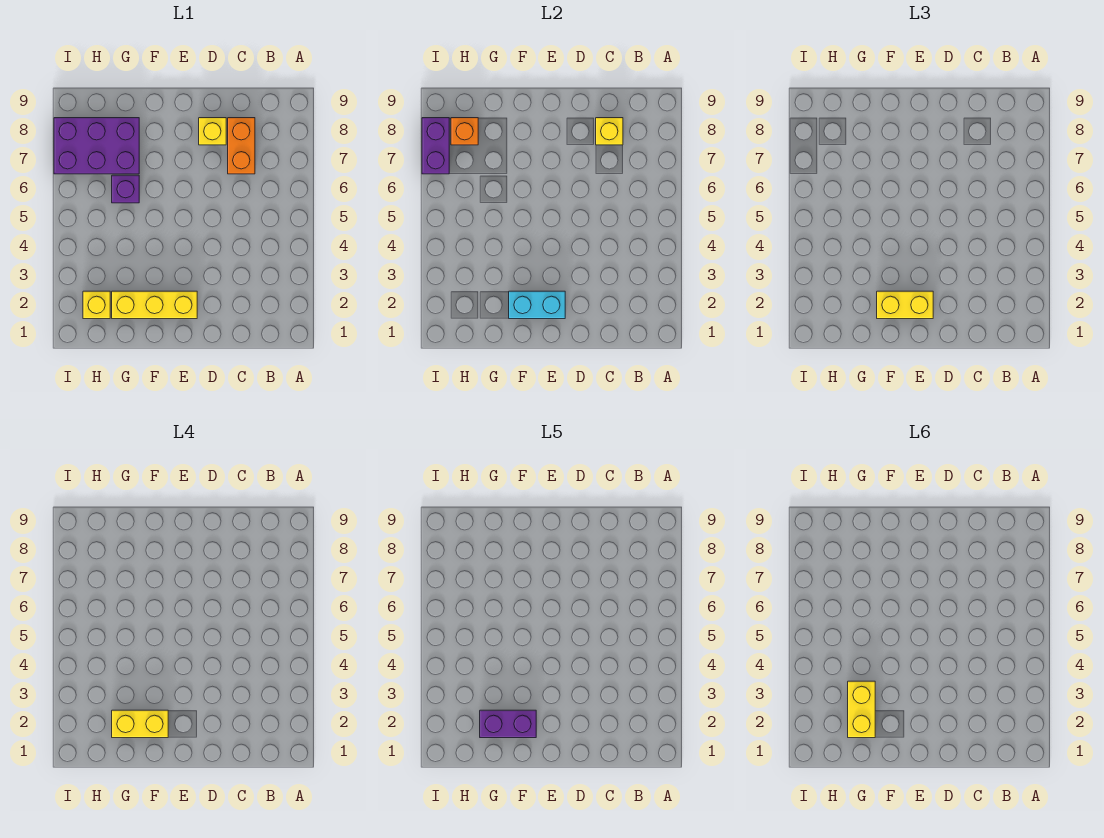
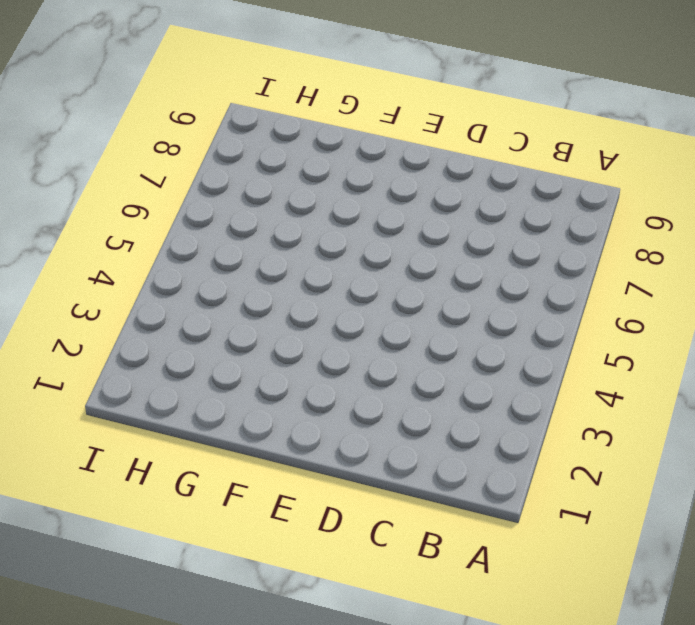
none -> orange 1x2 brick [228,118,255,174]
none -> yellow 1x1 brick [199,118,226,145]
none -> yellow 1x3 brick [112,291,197,319]

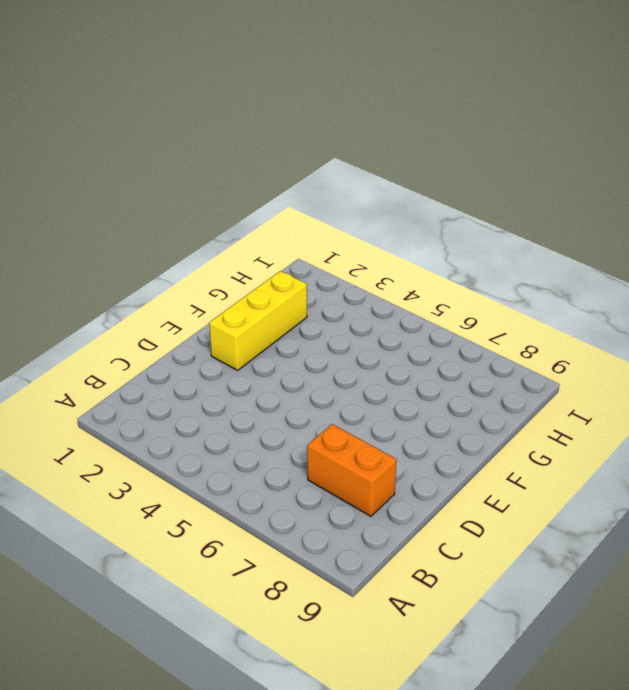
none -> yellow 1x1 brick [199,118,226,145]
none -> purple 1x1 brick [112,175,139,203]
none -> purple 2x3 brick [54,118,139,174]

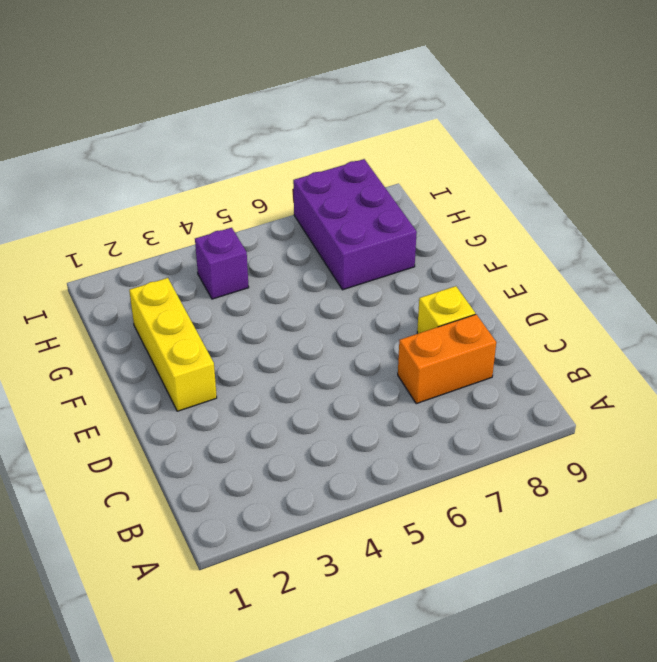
purple 1x1 brick [195,228,249,299] -> purple 1x1 brick moved to [112,175,139,203]
none -> yellow 1x1 brick [83,291,110,319]
none -> yellow 1x1 brick [596,118,623,145]
none -> cyan 1x2 brick [509,291,565,319]

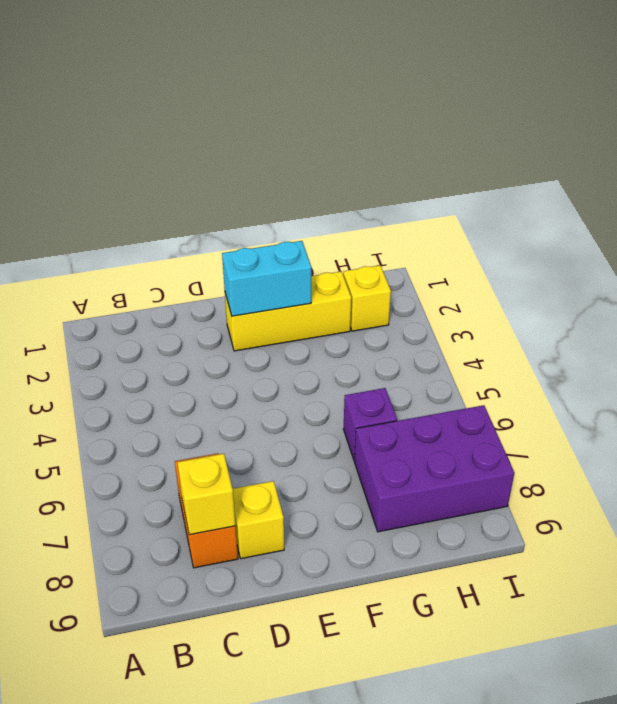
none -> orange 1x1 brick [451,118,478,145]
none -> purple 1x2 brick [422,118,449,174]
none -> yellow 1x2 brick [877,291,933,319]

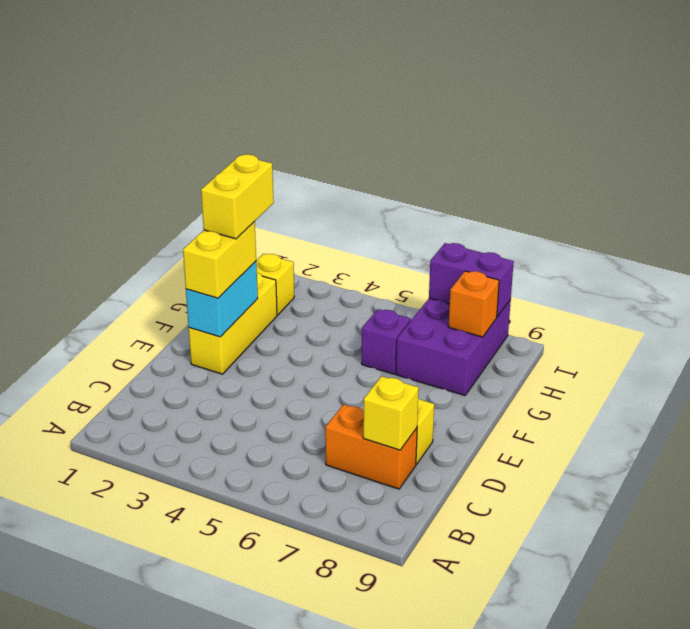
none -> purple 1x2 brick [480,710,536,738]
none -> yellow 1x2 brick [848,681,875,738]

